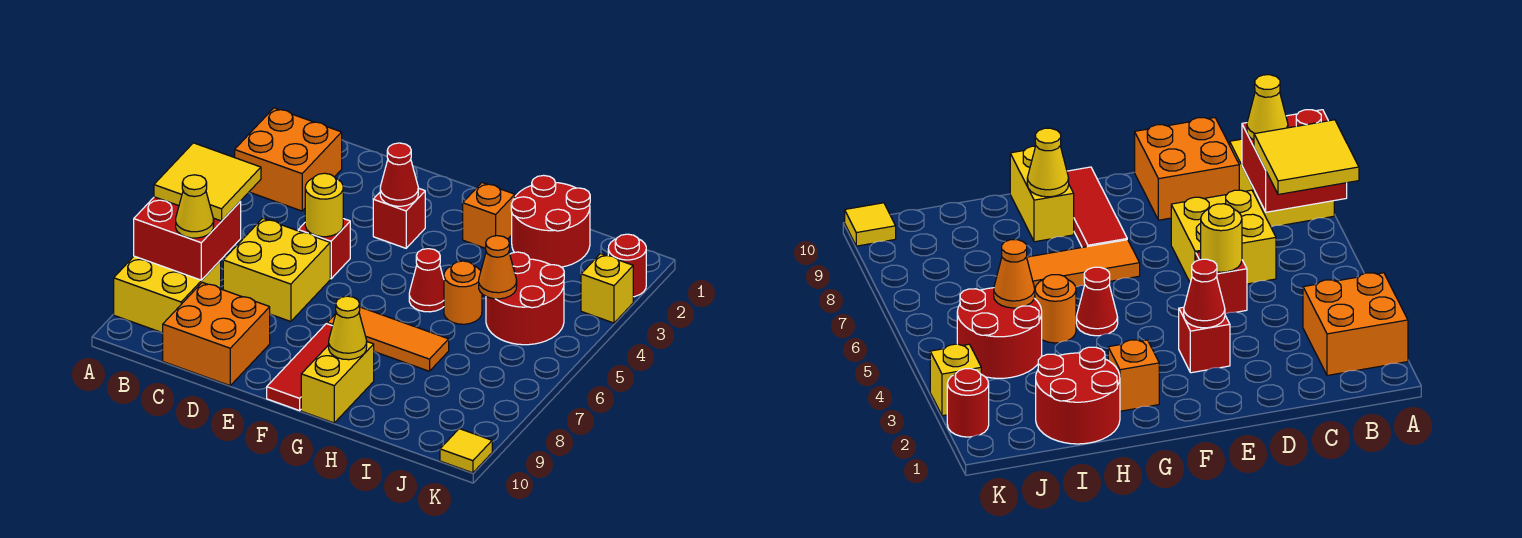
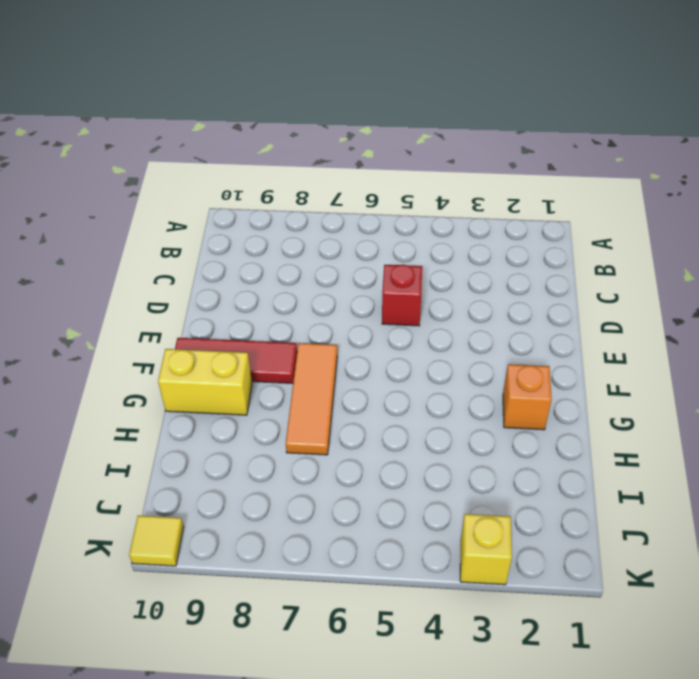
none -> orange 2x2 brick [235,108,342,211]
none -> yellow 2x2 brick [114,256,221,333]
none -> yellow 2x2 brick [223,218,330,322]

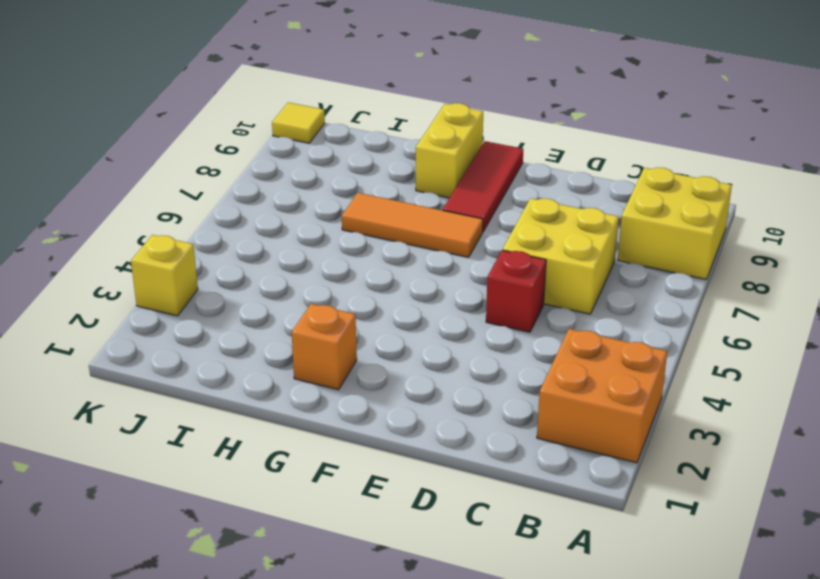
none -> orange 2x2 brick [163,282,270,386]
none -> red 1x1 brick [373,188,425,248]
none -> red 1x1 cone [409,249,444,312]

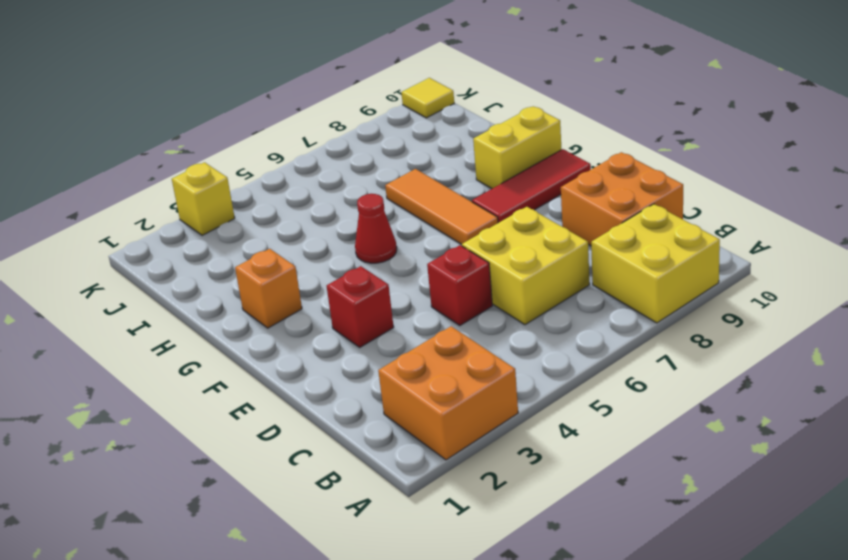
none -> red 2x2 round brick [511,175,590,267]
none -> orange 1x1 round brick [444,261,482,324]
none -> red 2x2 round brick [486,252,564,345]

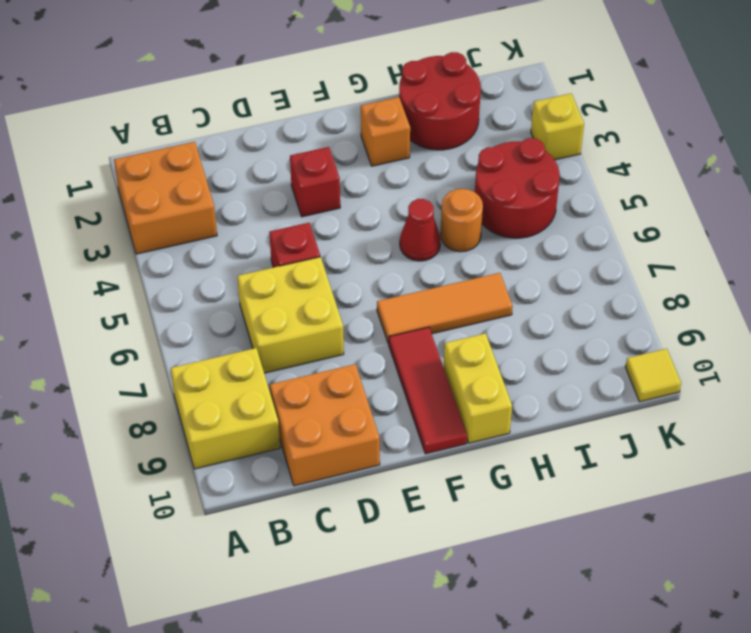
none -> red 1x1 round brick [608,234,646,297]
none -> red 2x2 brick [134,197,241,280]
none -> yellow 1x1 round brick [305,173,343,237]

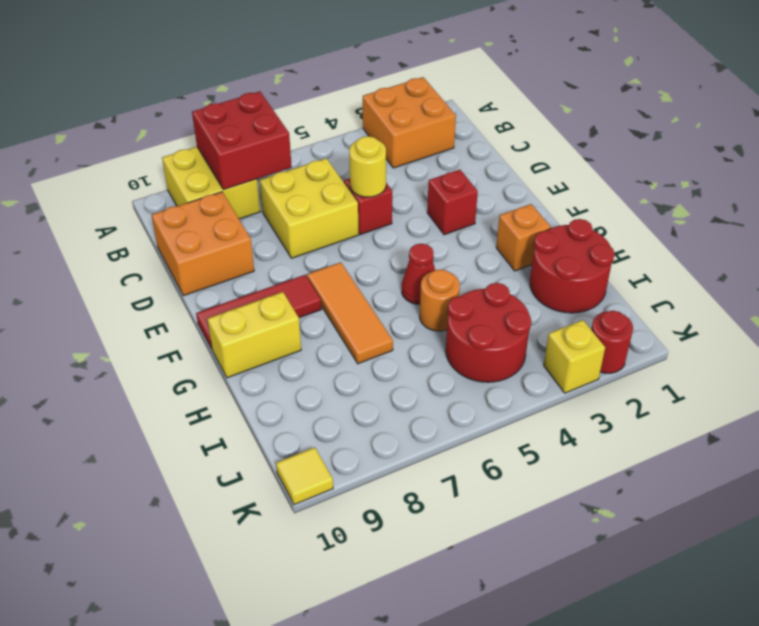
none -> red 1x1 cone [380,143,418,206]
none -> yellow 1x1 cone [329,296,367,360]
none -> orange 1x1 cone [479,236,517,299]

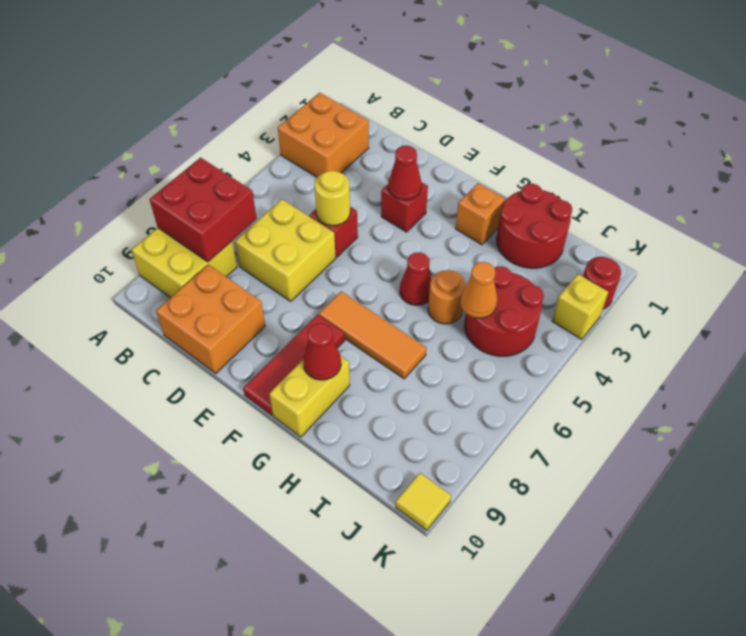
red 1x1 cone [303,323,341,380] -> yellow 1x1 cone [329,296,367,360]
none -> yellow 2x2 tile [154,143,261,221]
none -> yellow 1x1 cone [176,175,214,238]

